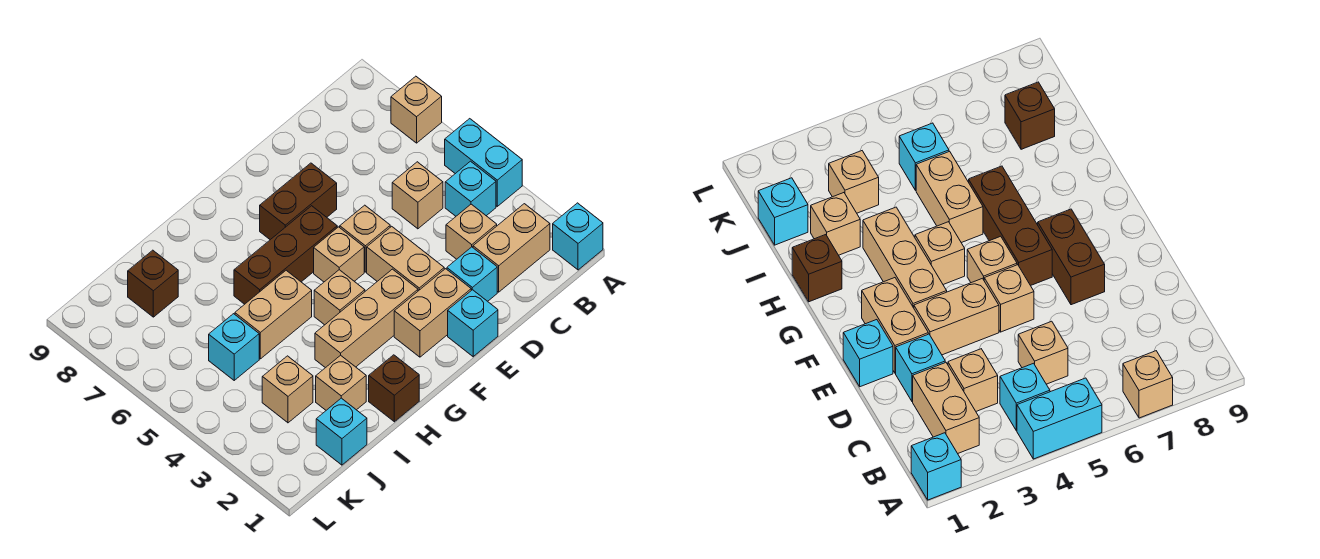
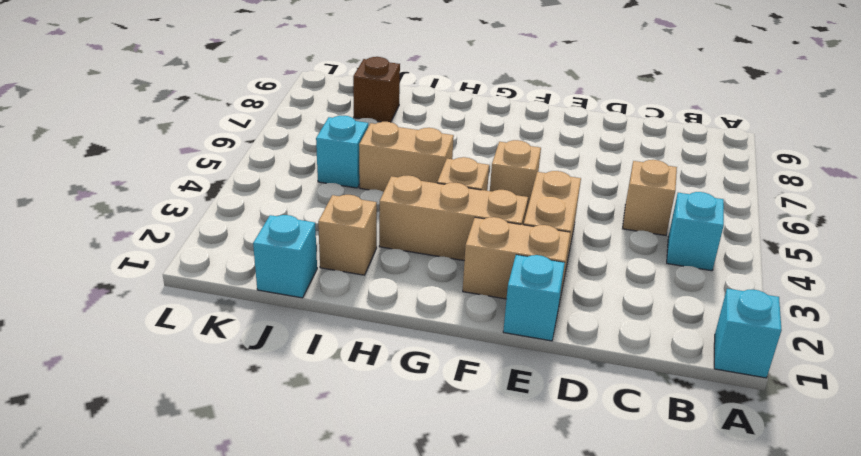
none -> cyan 1x2 brick [445,119,522,206]
none -> tan 1x1 brick [391,76,442,143]
none -> tan 1x2 brick [473,204,550,292]

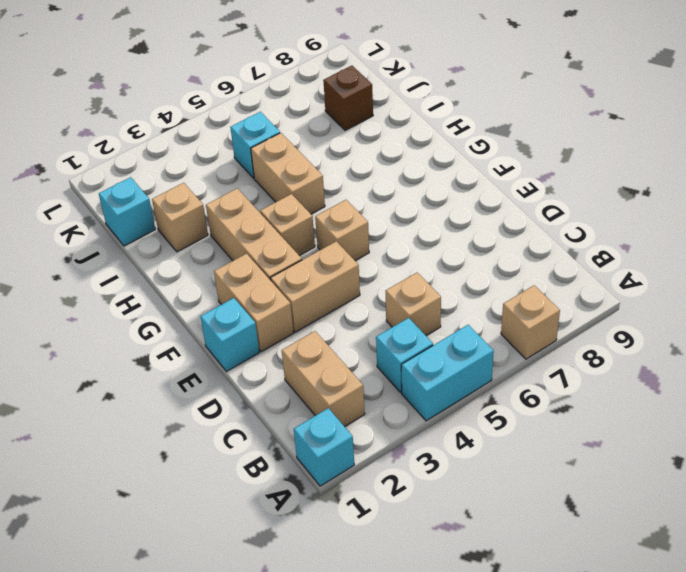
none -> tan 1x1 brick [446,204,497,259]
none -> cyan 1x1 brick [447,247,497,301]
none -> tan 1x1 brick [340,205,390,272]

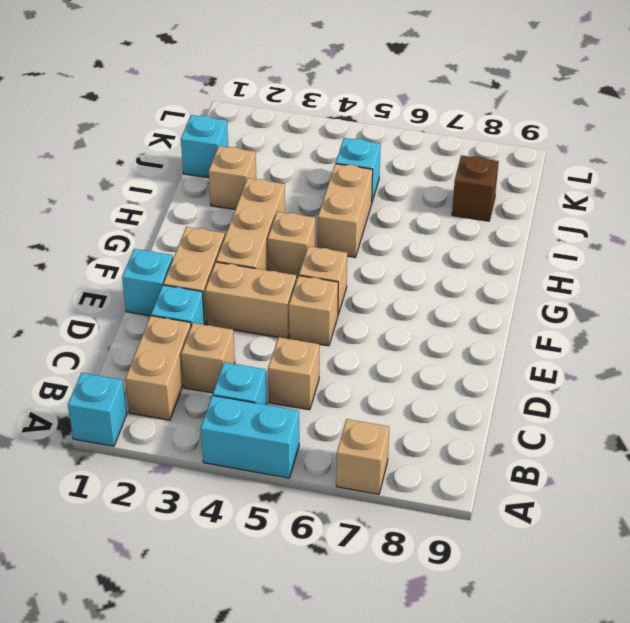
none -> brown 1x2 brick [260,163,337,240]
none -> brown 1x3 brick [234,206,337,304]
none -> brown 1x1 brick [369,355,419,422]

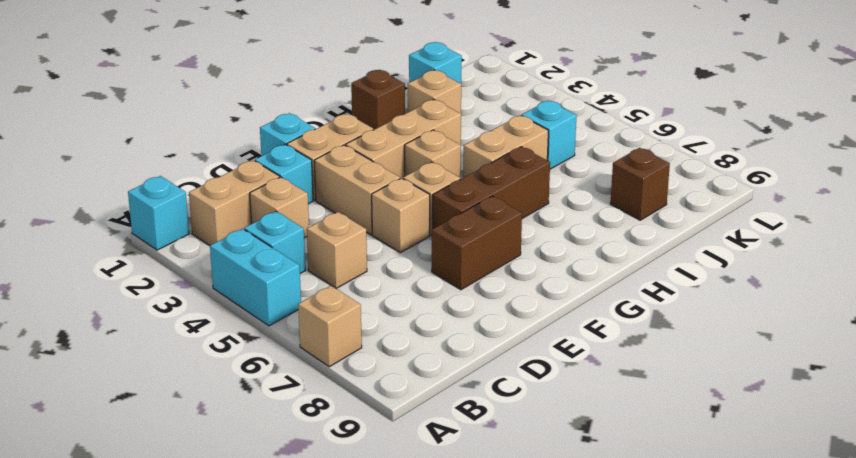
none -> tan 1x1 brick [262,356,313,423]

